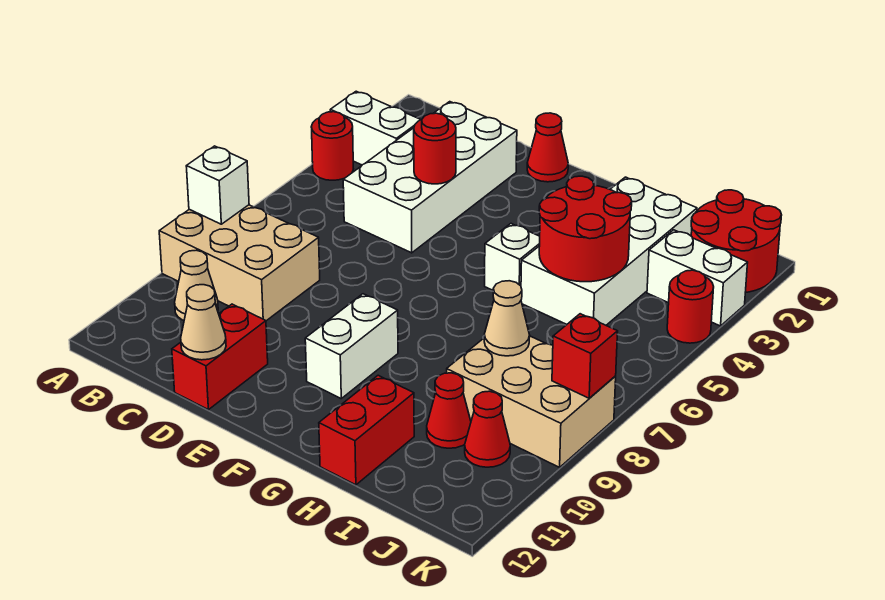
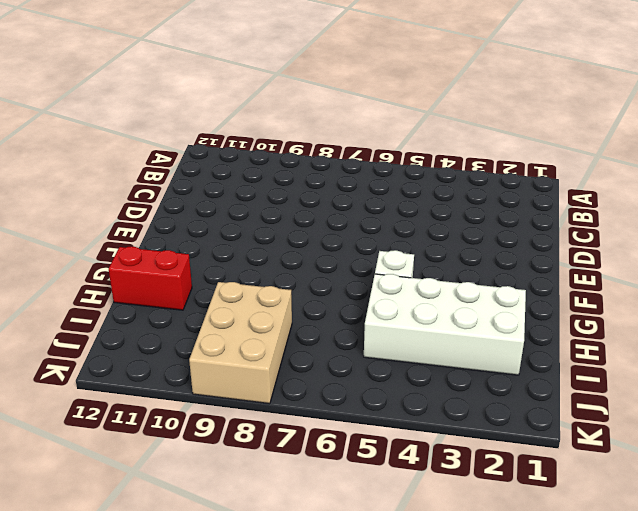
none -> white 1x2 brick [330,91,421,165]
none -> red 1x1 round brick [311,112,353,180]
none -> tan 2x3 brick [159,205,320,321]

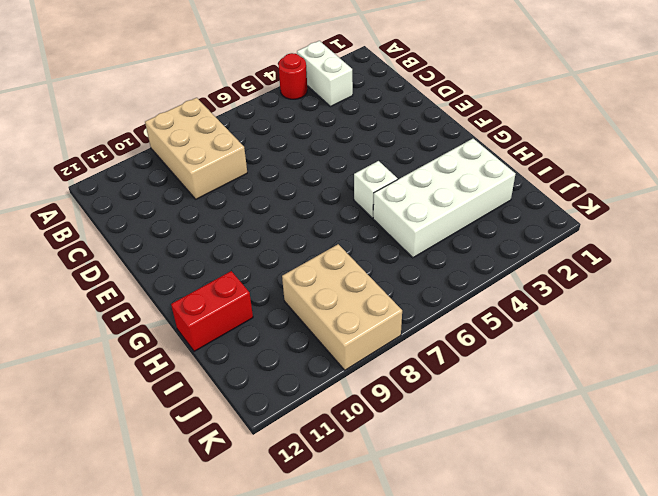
none -> tan 1x1 cone [175,250,218,320]
none -> white 2x4 brick [343,102,517,253]
none -> red 1x2 brick [172,304,268,410]

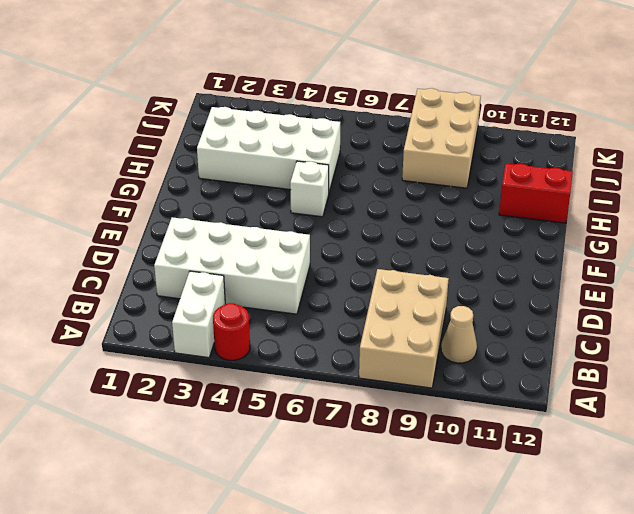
none -> red 1x2 brick [172,304,268,410]
none -> red 1x1 cone [527,113,568,182]
none -> white 1x2 brick [305,294,398,398]

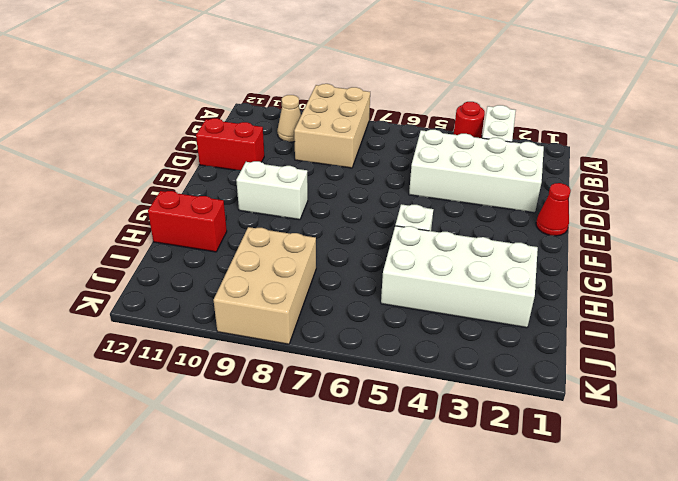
none -> red 1x1 cone [427,373,471,448]
none -> red 2x2 round brick [691,190,782,293]
none -> white 1x2 brick [647,230,748,326]

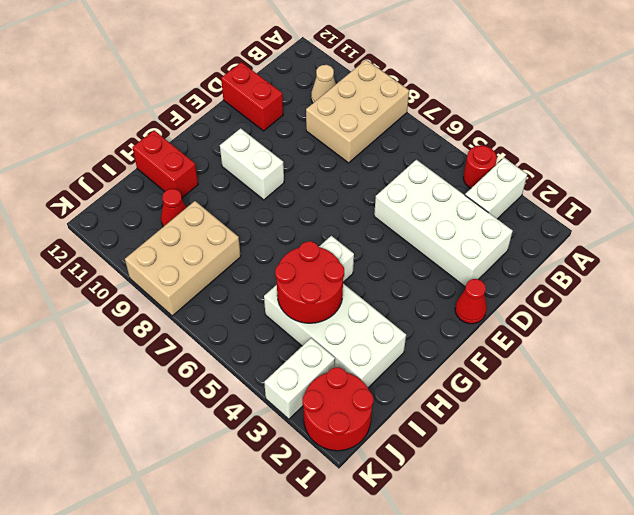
none -> red 1x1 cone [465,391,510,467]
none -> red 1x1 round brick [667,270,714,343]
none -> white 1x1 brick [186,146,249,224]

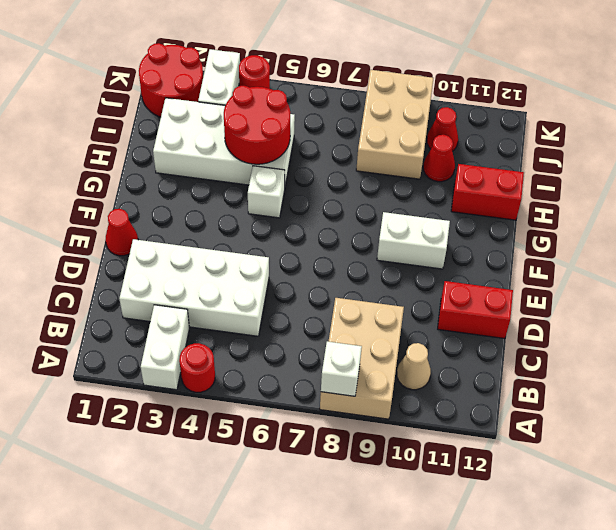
none -> red 1x1 round brick [414,113,456,184]
none -> tan 1x1 cone [181,285,226,360]
none -> tan 1x1 cone [484,281,530,356]

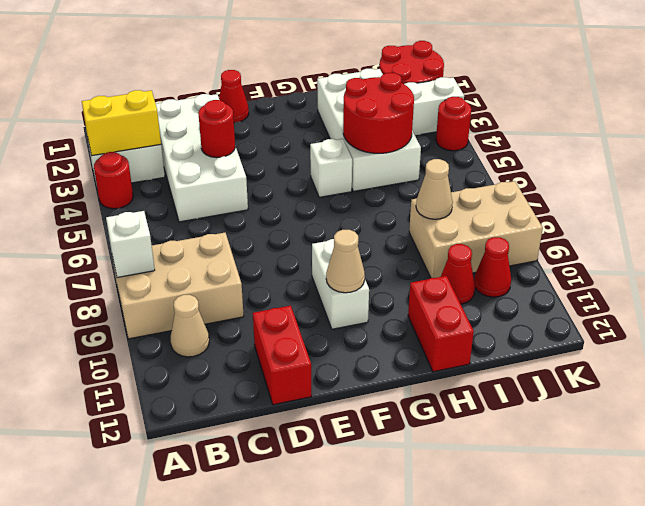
yellow 1x2 brick [82,90,161,156] -> none
tan 1x1 cone [326,230,365,293] -> tan 1x1 cone moved to [181,285,226,360]
none -> red 1x1 brick [552,314,618,398]

